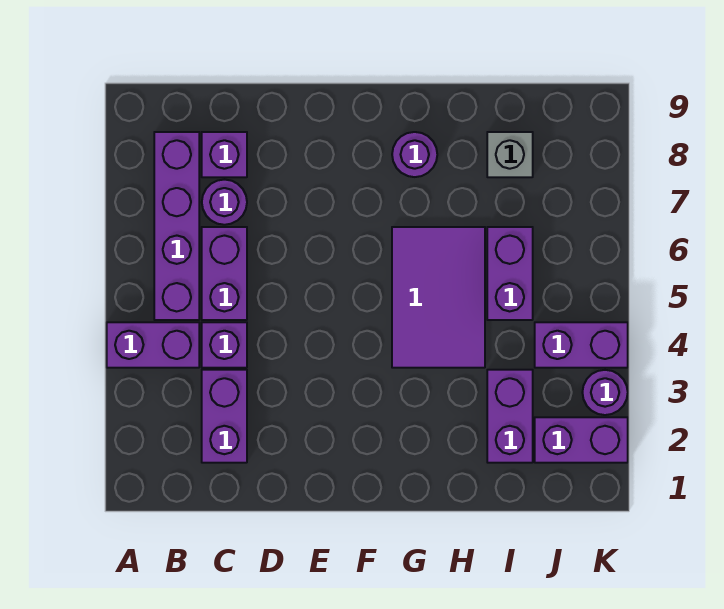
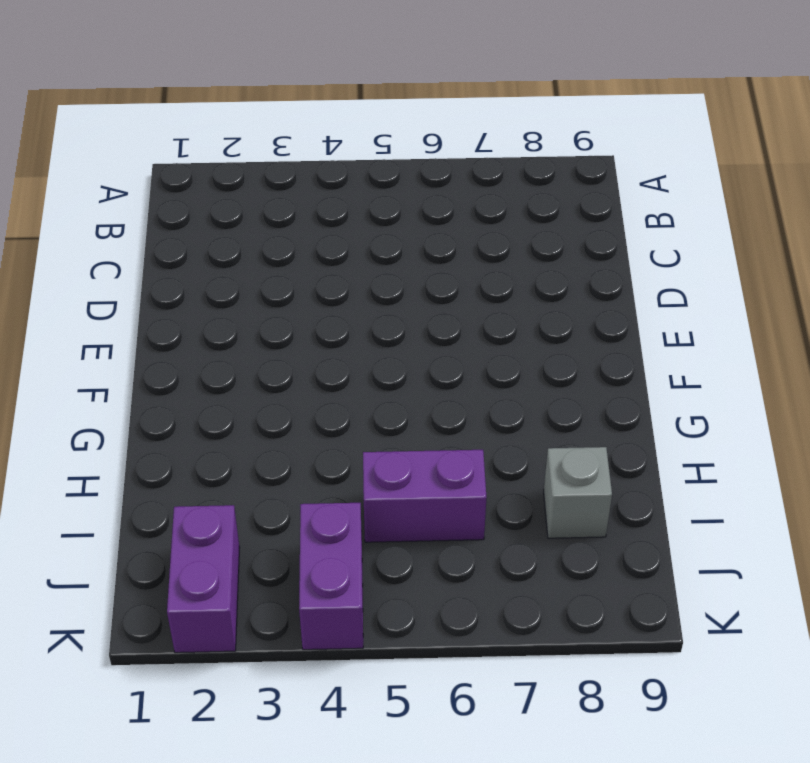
none -> purple 1x2 brick [107,322,199,368]
none -> purple 1x4 brick [154,132,199,320]
none -> purple 1x2 brick [202,370,247,463]

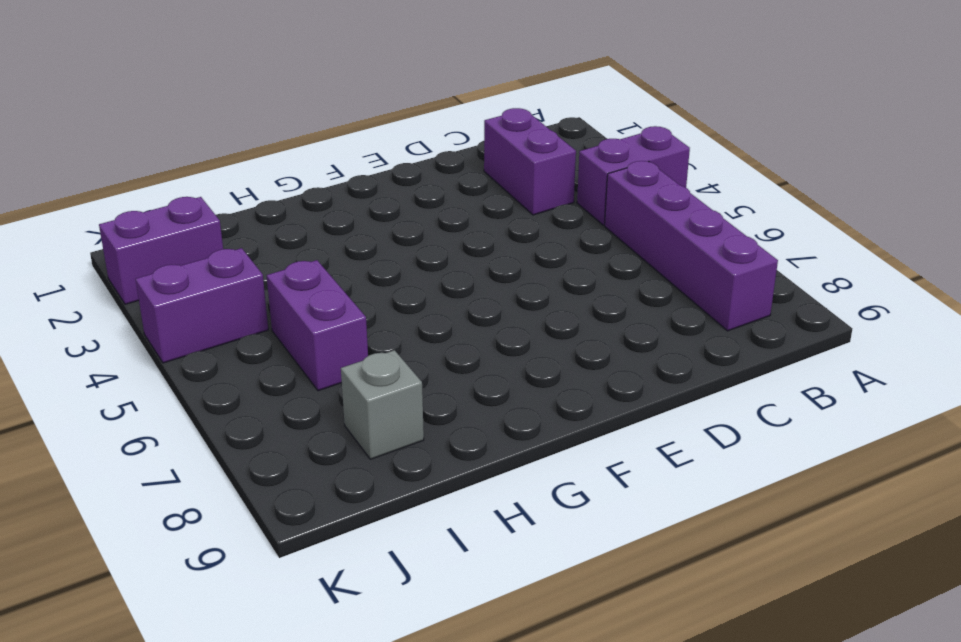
none -> purple 1x1 brick [202,322,247,368]
none -> purple 1x2 brick [202,227,247,320]
none -> purple 1x1 round brick [202,180,247,225]

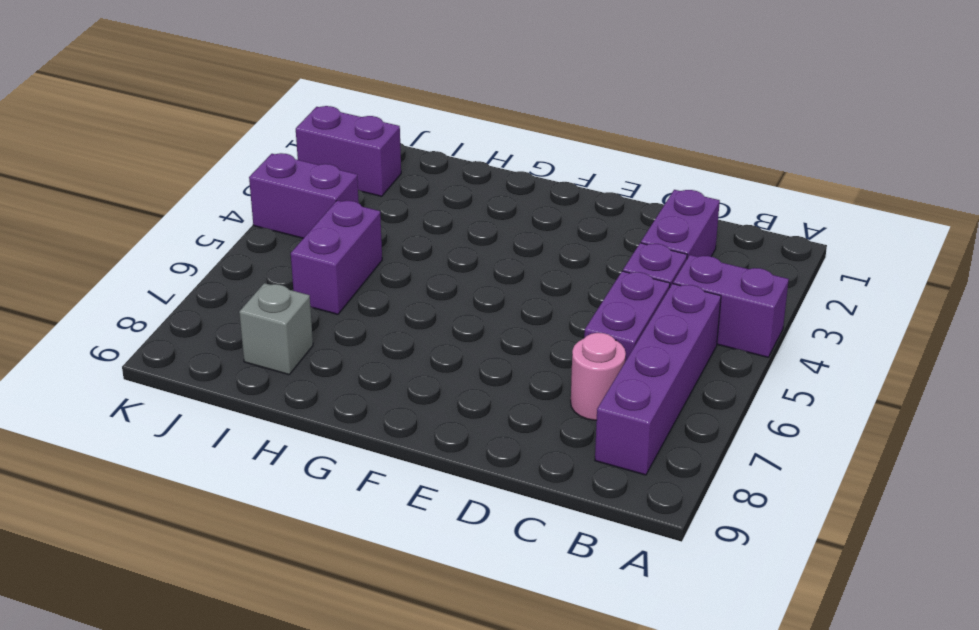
pink 1x1 round brick [571,333,626,420] -> purple 1x1 round brick [202,180,247,225]
none -> purple 1x1 brick [202,132,247,177]
none -> purple 2x3 tile [392,227,485,368]
none -> purple 1x1 round brick [392,132,437,177]

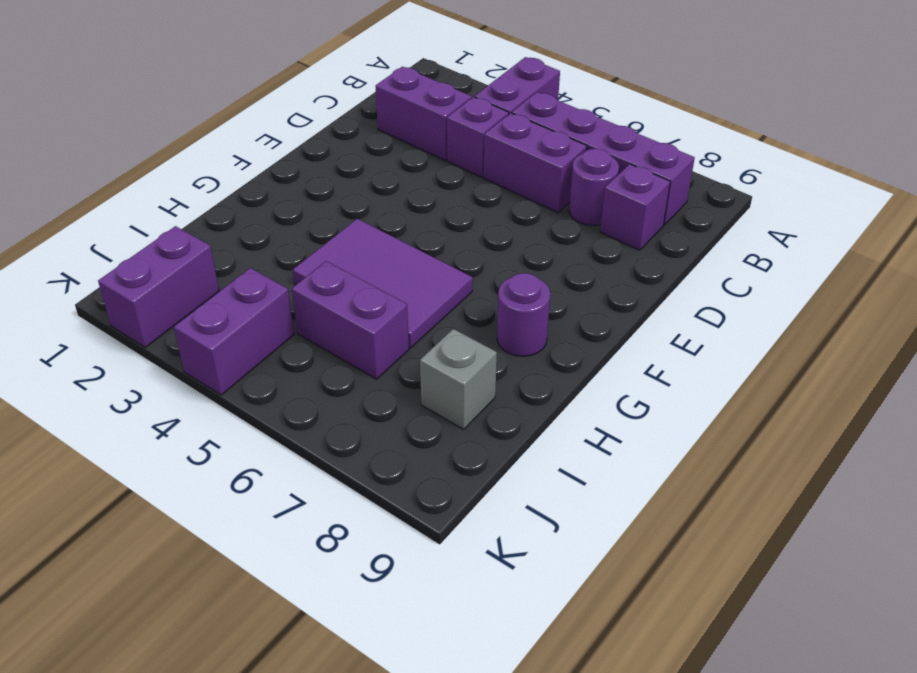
none -> purple 1x2 brick [487,370,533,463]
none -> purple 1x1 round brick [582,370,628,415]

